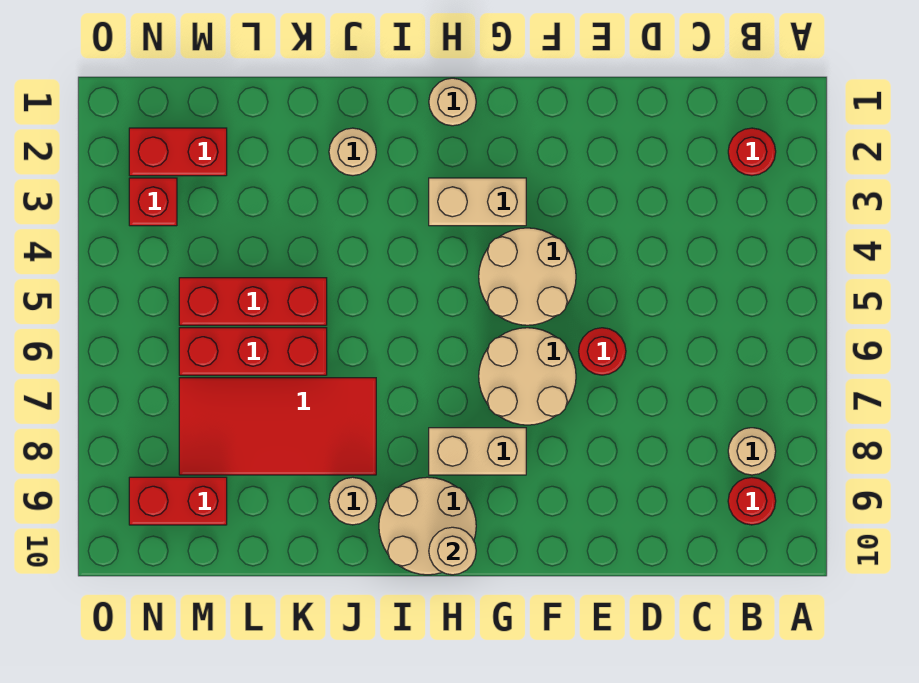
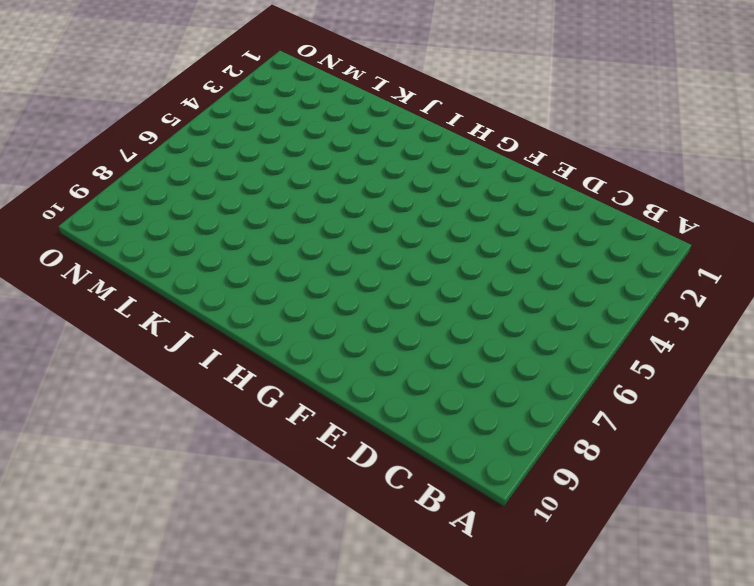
none -> red 1x1 round brick [728,128,776,176]
none -> tan 1x1 round brick [728,428,776,475]
none -> red 1x1 round brick [728,477,776,525]

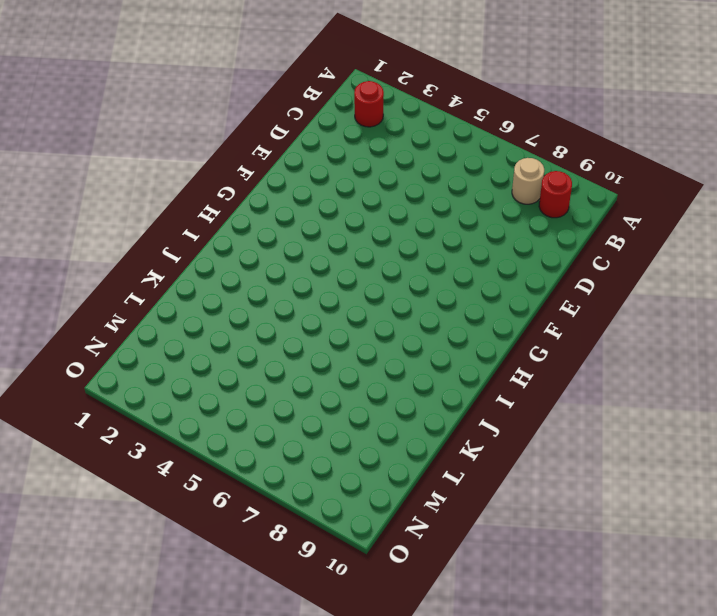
none -> red 1x1 round brick [579,328,626,375]
none -> tan 2x2 round brick [479,228,576,325]
none -> tan 2x2 round brick [479,328,576,425]

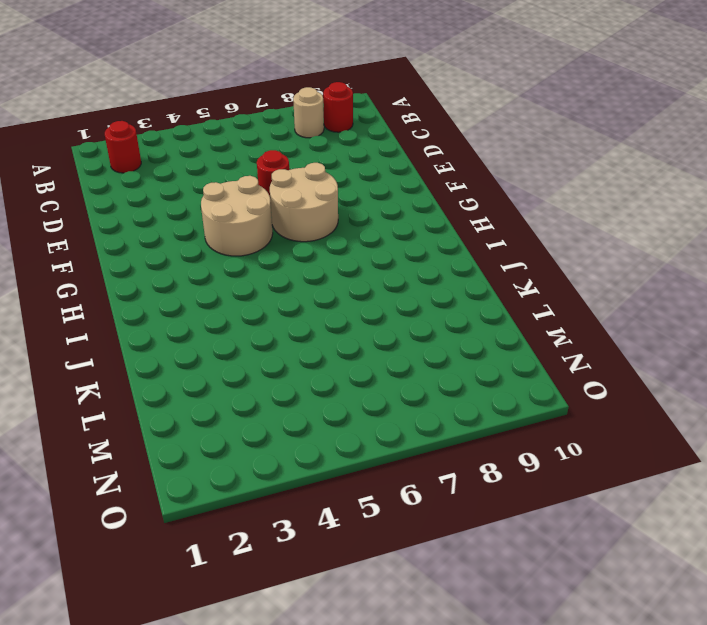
none -> tan 1x2 brick [429,178,526,226]
none -> tan 1x2 brick [429,428,526,475]
none -> tan 1x1 round brick [429,78,476,126]

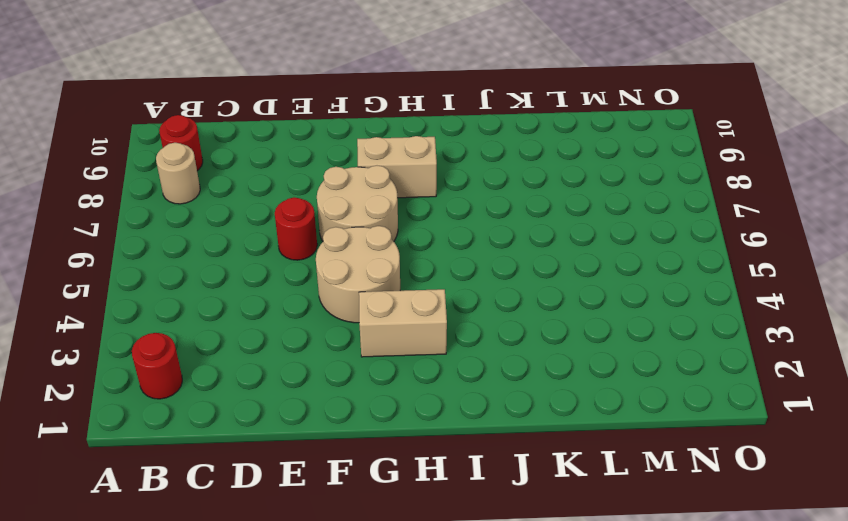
none -> tan 1x1 round brick [429,78,476,126]
none -> tan 2x2 round brick [379,477,476,575]
none -> tan 1x1 round brick [329,128,376,176]

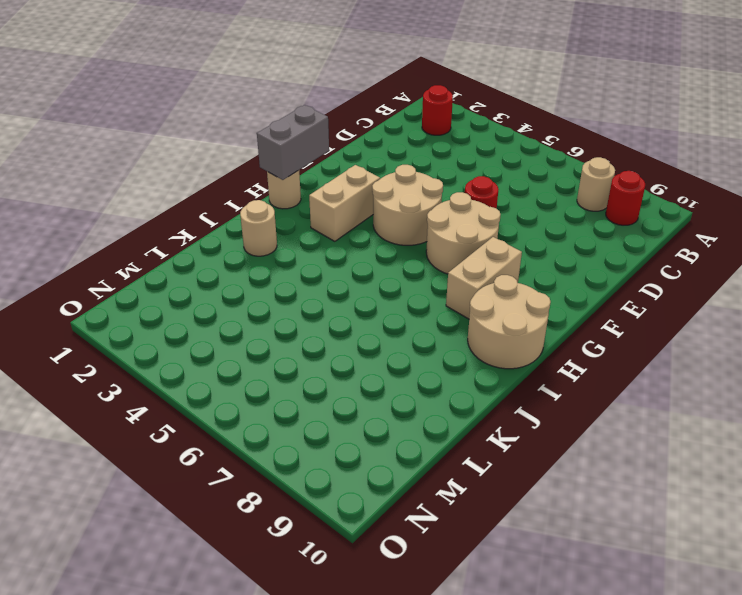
grey 1x2 brick [257,105,329,180] -> none
none -> red 2x4 tile [179,378,376,475]
none -> tan 1x1 round brick [329,477,376,525]
none -> red 1x3 brick [179,278,327,325]

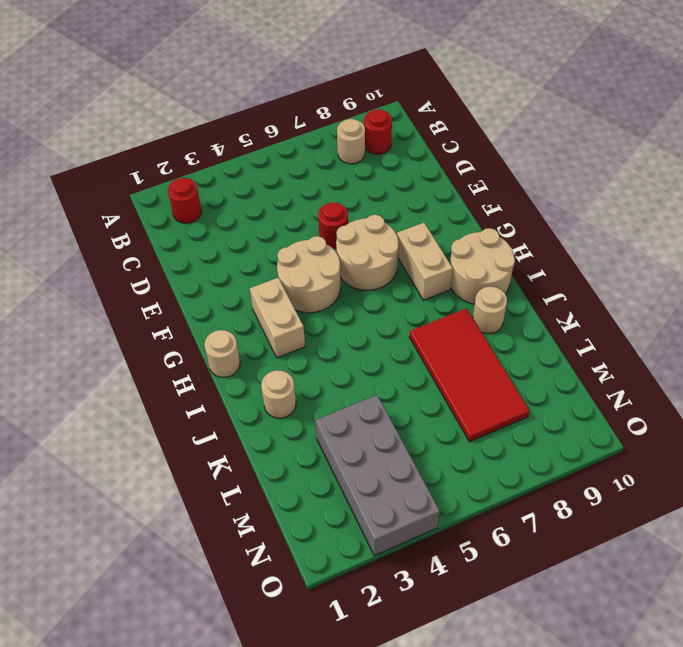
grey 2x4 brick [315,395,440,556] -> red 1x1 brick [129,178,177,226]
none -> red 1x3 brick [179,278,327,325]
none -> red 1x3 brick [179,328,327,375]
none -> red 1x2 brick [129,128,227,176]

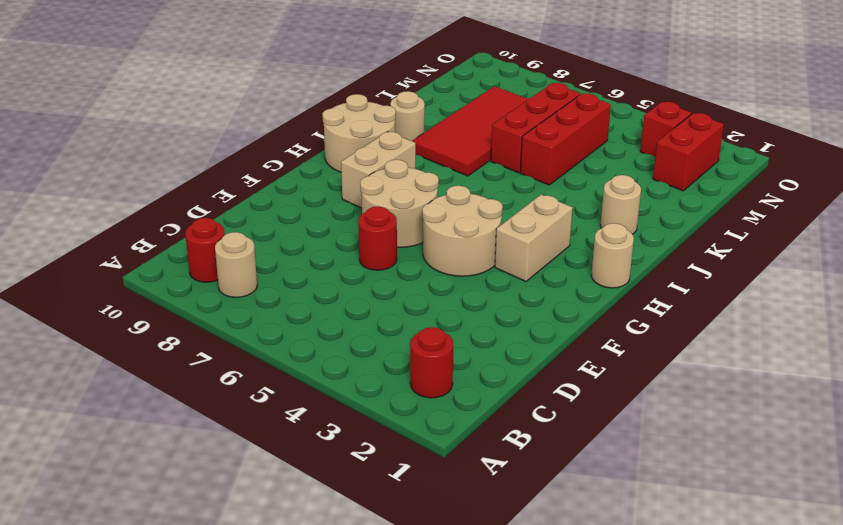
none -> red 1x2 brick [129,477,227,525]
none -> tan 1x1 round brick [429,527,476,575]

